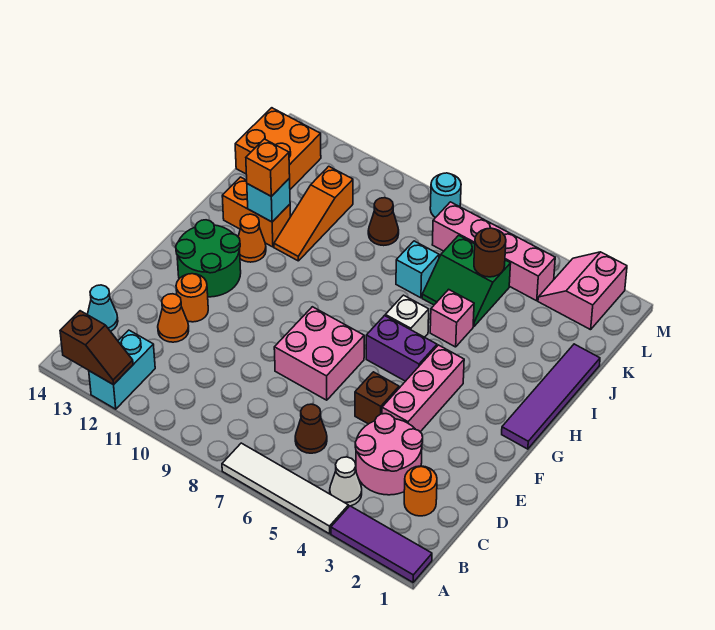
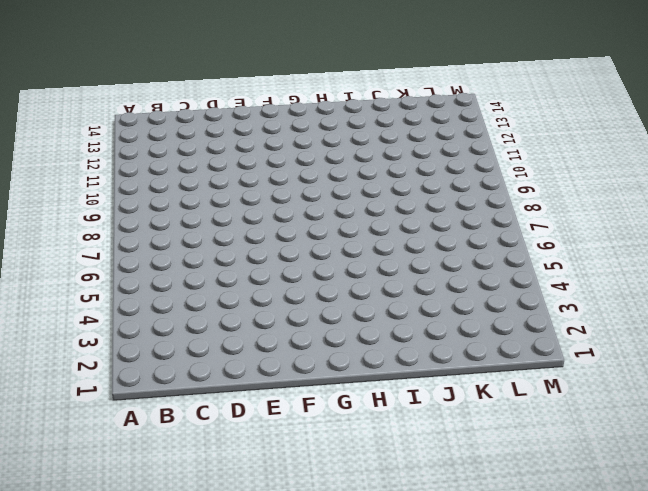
none -> purple 1x3 tile [331,506,432,582]
none -> white 1x4 tile [222,443,348,534]
none -> cyan 1x2 brick [89,330,155,409]
none -> white 1x1 cone [330,457,362,506]

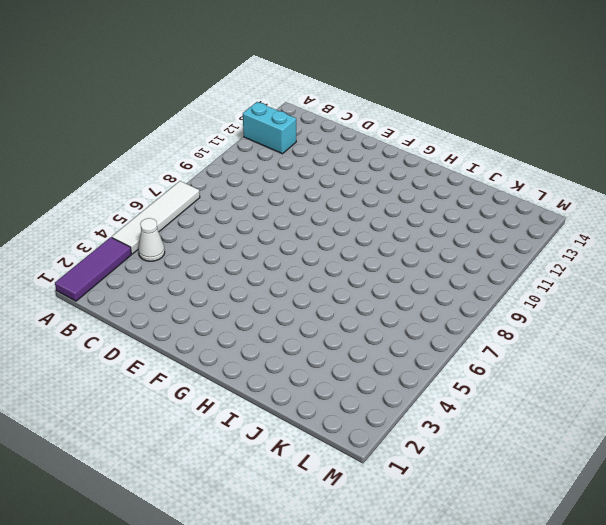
none -> orange 1x1 round brick [404,466,437,516]
none -> pink 2x2 round brick [355,414,423,495]
none -> brown 1x1 cone [295,404,327,453]
none -> cyan 1x1 cone [87,285,118,331]

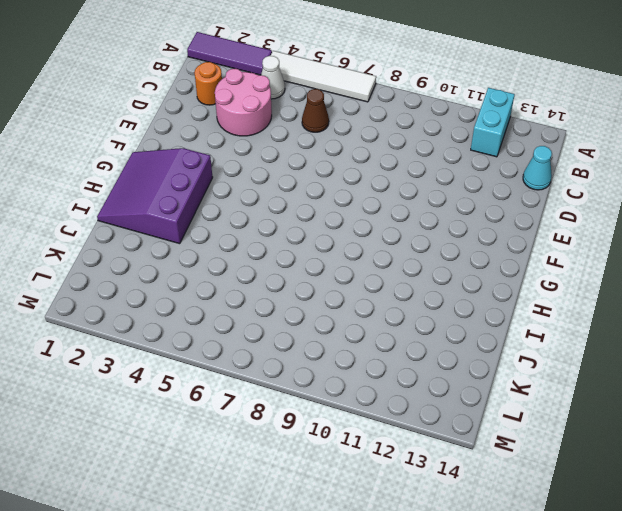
purple 3x3 slope [97,148,213,244] -> purple 1x4 tile [502,344,600,449]
none -> orange 1x1 cone [158,294,189,342]
none -> pink 1x3 brick [382,345,464,432]
none -> brown 1x1 brick [355,372,399,424]
none -> pink 2x2 brick [274,307,364,400]

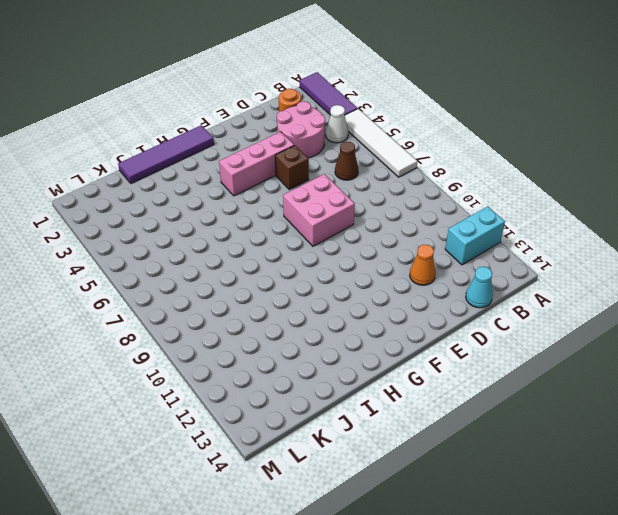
none -> orange 1x1 round brick [176,274,208,322]
none -> green 2x2 round brick [176,220,241,297]
none -> purple 1x2 brick [366,316,437,381]
none -> white 1x1 brick [385,295,429,337]

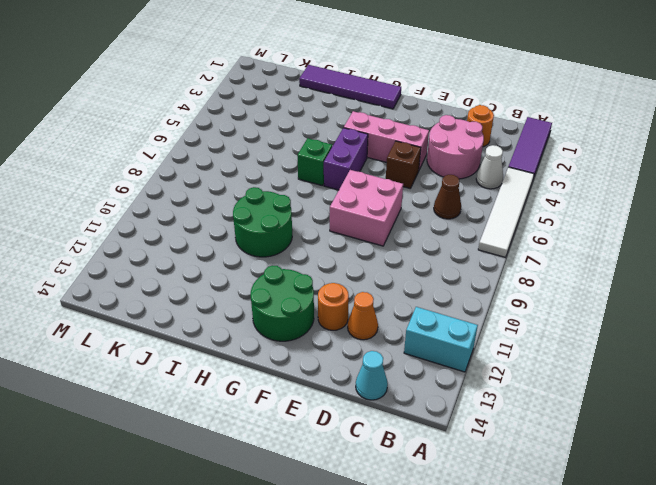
green 1x1 brick [297,138,332,186] -> white 1x1 brick [385,295,429,337]
green 2x2 round brick [233,187,292,257] -> none
none -> orange 1x1 cone [238,214,266,262]
none -> pink 1x1 brick [430,289,474,347]
none -> orange 1x3 slope [274,166,353,261]
none -> orange 1x2 brick [222,177,291,247]

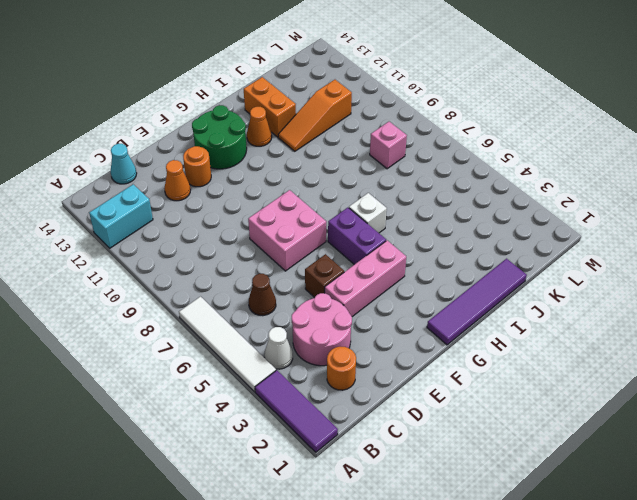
pink 1x1 brick [370,122,407,169] -> pink 1x1 brick moved to [430,289,474,347]
none -> green 2x2 slope [422,235,511,327]
none -> cyan 1x1 brick [396,241,439,298]
none -> brown 1x1 cone [368,198,399,246]
none -> orange 2x2 brick [235,108,321,189]

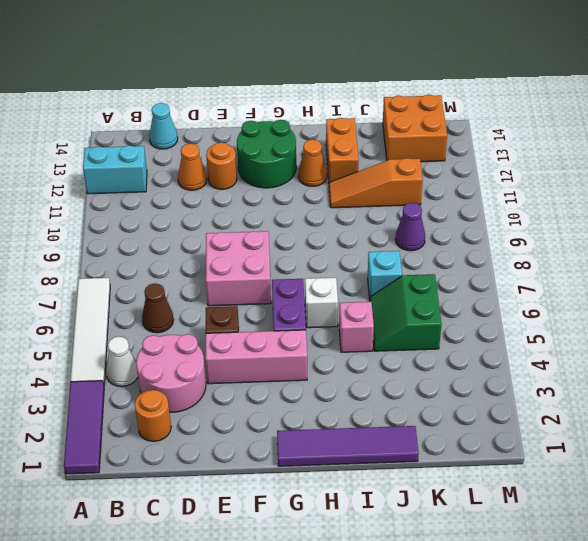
purple 1x1 cone [395,203,425,251] -> brown 1x1 cone [368,198,399,246]
none -> pink 2x2 slope [538,252,627,330]
none -> pink 1x4 brick [432,202,555,301]
none -> cyan 1x1 round brick [430,173,461,218]
none -> brown 1x2 slope [60,311,133,385]

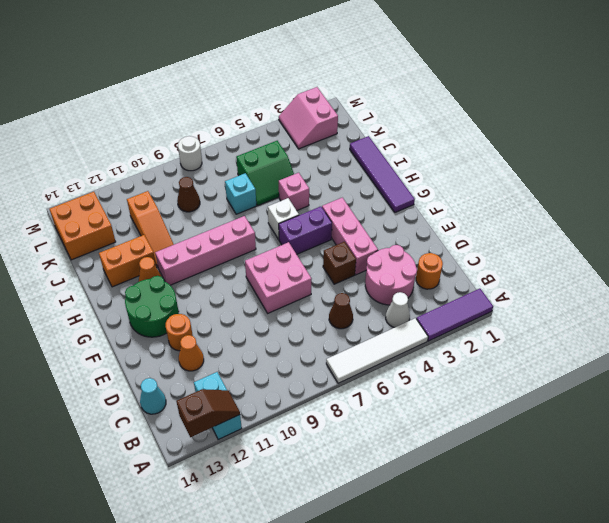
pink 1x4 brick [155,216,256,285] -> pink 1x4 brick moved to [432,202,555,301]
white 1x1 round brick [178,136,202,171] -> cyan 1x1 round brick [430,173,461,218]
none -> cyan 1x1 brick [247,178,290,222]
none -> brown 1x1 round brick [474,228,506,277]
none -> orange 1x1 brick [246,139,290,196]

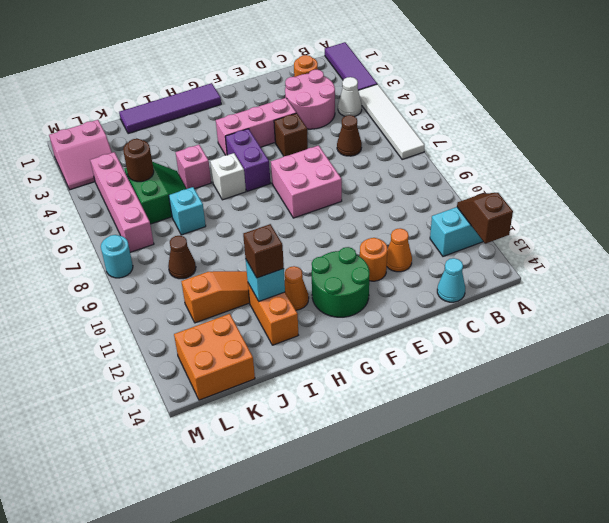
brown 1x1 brick [243,224,284,278] -> orange 1x1 brick [246,139,290,196]

